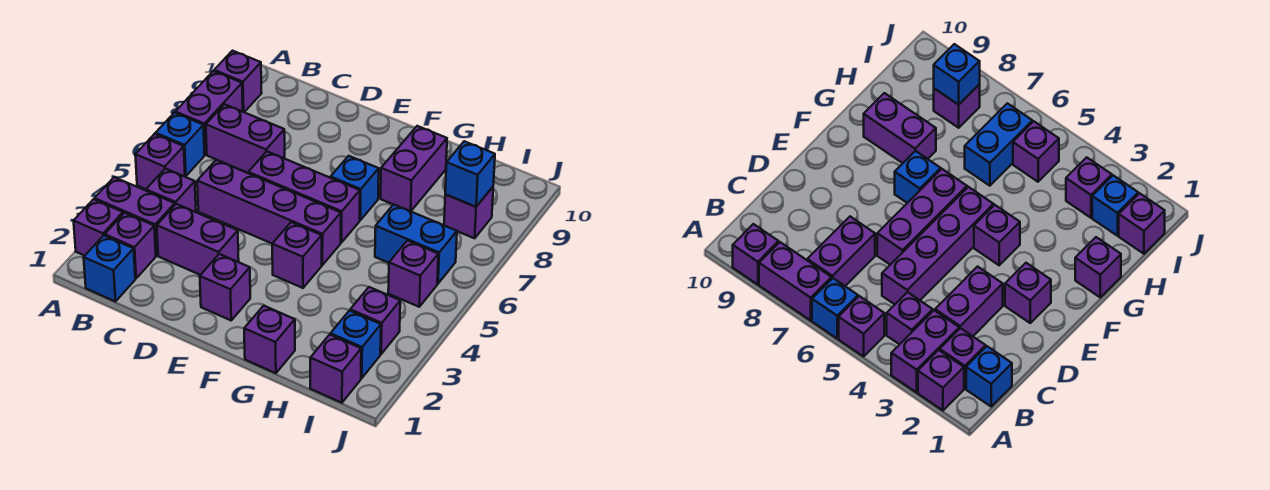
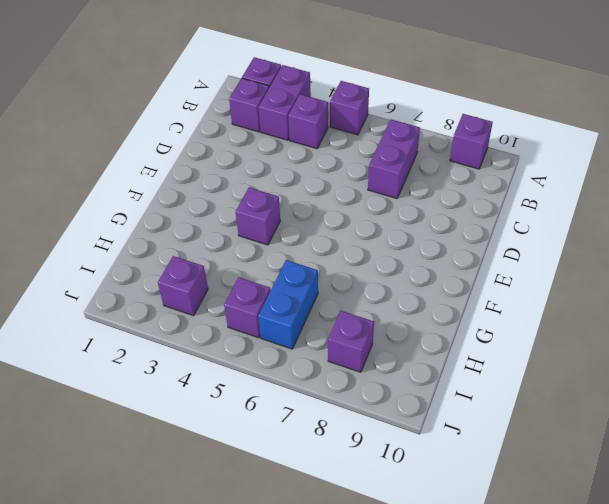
none -> blue 1x1 brick [156,113,204,176]
none -> purple 1x2 brick [175,71,243,155]
none -> blue 1x1 brick [84,235,135,302]

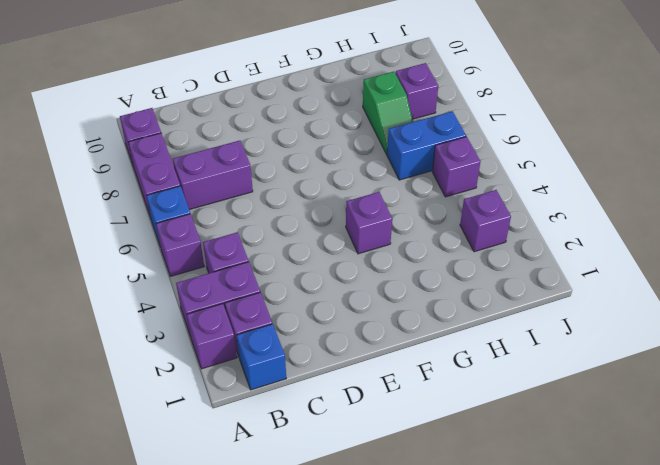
green 1x2 slope [363,72,413,154] -> none
none -> purple 1x2 brick [157,204,239,275]
none -> purple 1x4 brick [197,160,341,265]
none -> purple 1x3 brick [248,152,360,243]

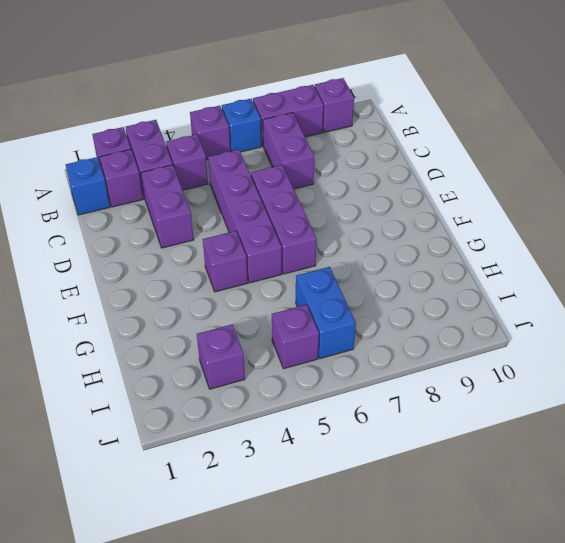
none -> purple 1x1 brick [200,254,250,320]
none -> blue 1x1 brick [331,156,379,220]
none -> purple 1x1 brick [244,306,295,373]

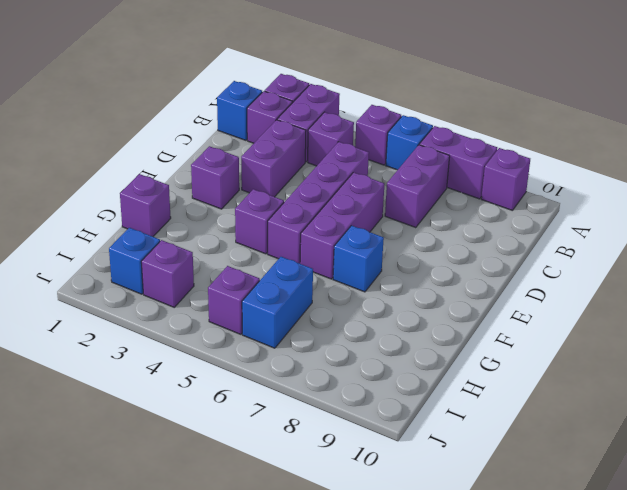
none -> purple 1x2 brick [381,126,447,211]
none -> purple 1x1 brick [310,335,361,403]
none -> purple 1x1 brick [444,187,493,238]

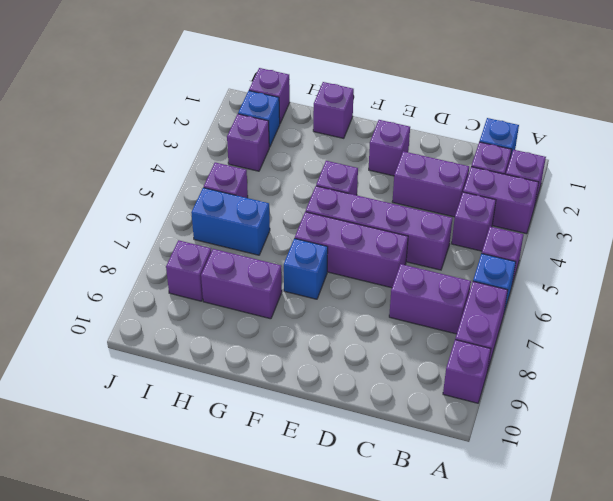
purple 1x2 brick [201,249,282,319] -> purple 1x2 brick turned to [381,126,447,211]
none -> blue 1x1 brick [445,141,495,207]

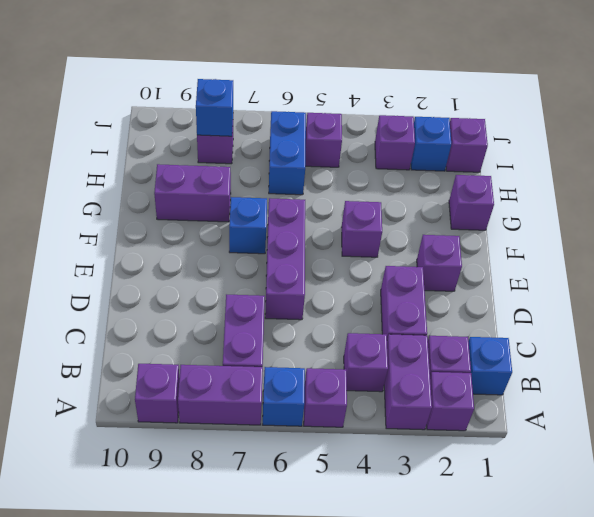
none -> purple 1x4 brick [197,160,341,265]

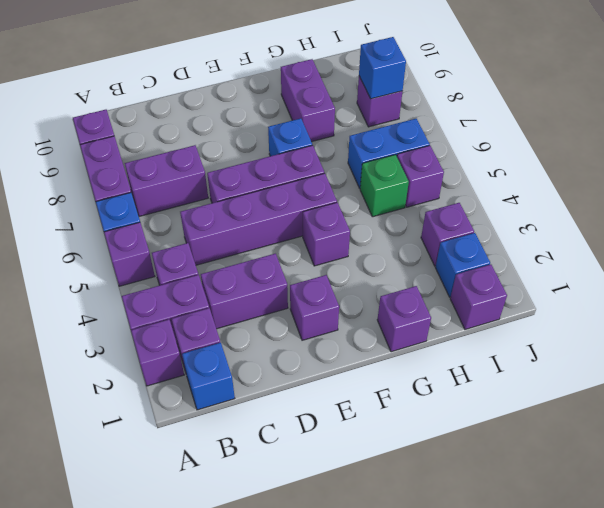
green 1x1 brick [360,155,409,217] -> none

